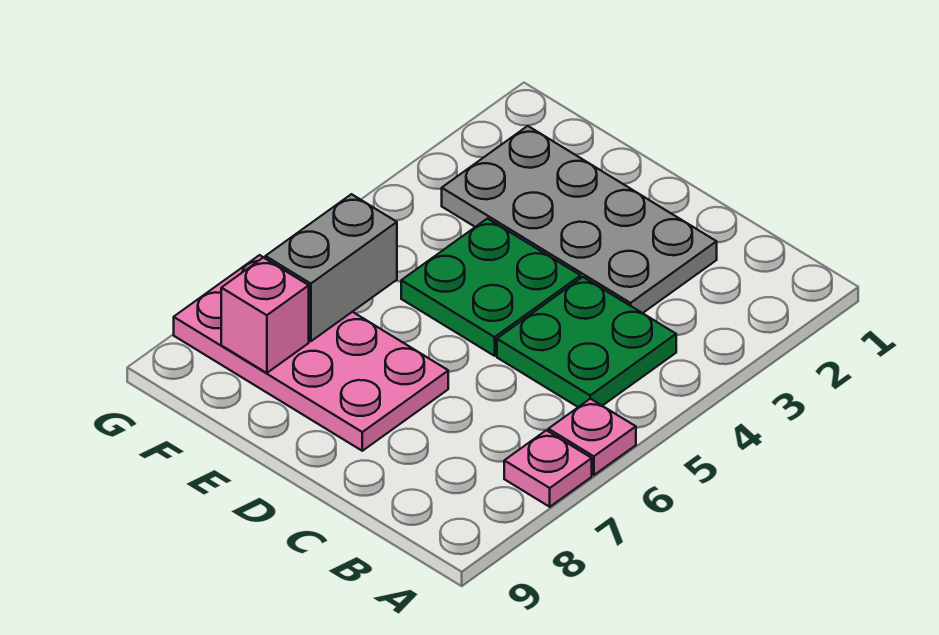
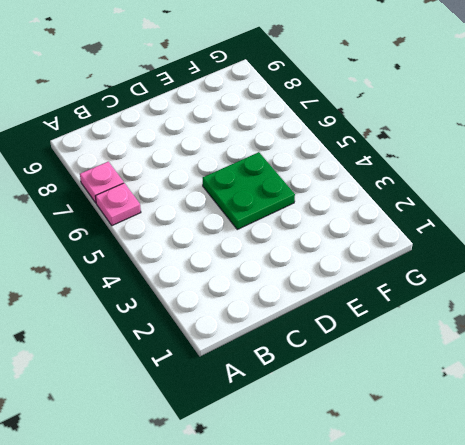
none -> green 2x2 plate [497,277,676,407]
none -> grey 2x4 plate [442,126,717,313]

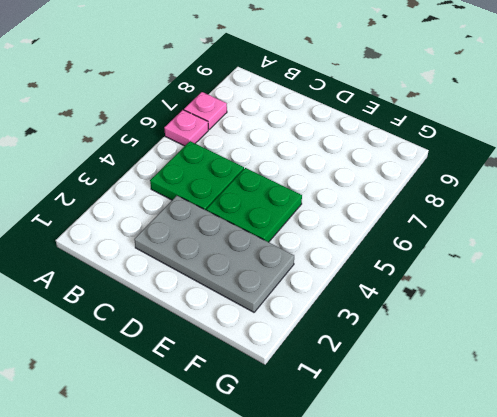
none -> pink 2x4 plate [174,255,448,451]
none -> grey 1x2 brick [265,194,397,341]

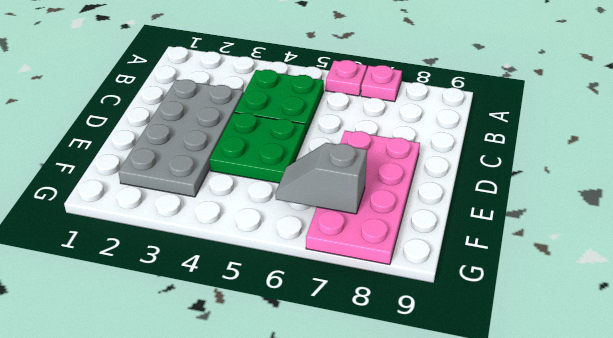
grey 1x2 slope [276,143,367,214] -> grey 1x2 brick [265,194,397,341]
none -> pink 1x1 brick [221,258,309,373]

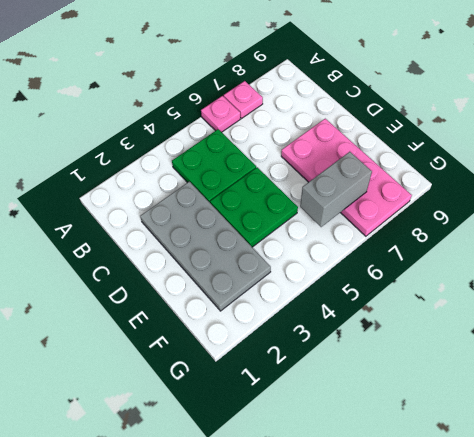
none -> pink 1x1 brick [221,258,309,373]

